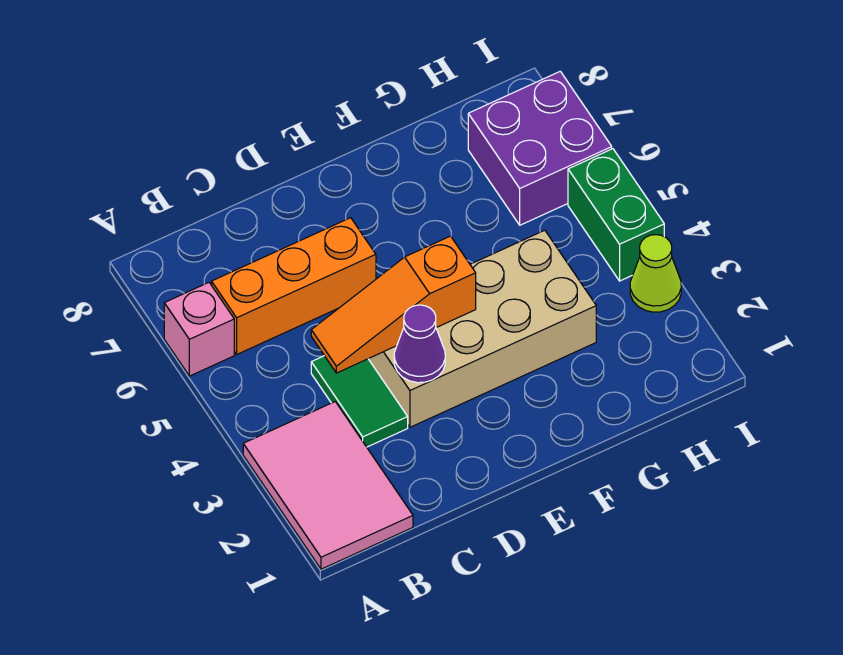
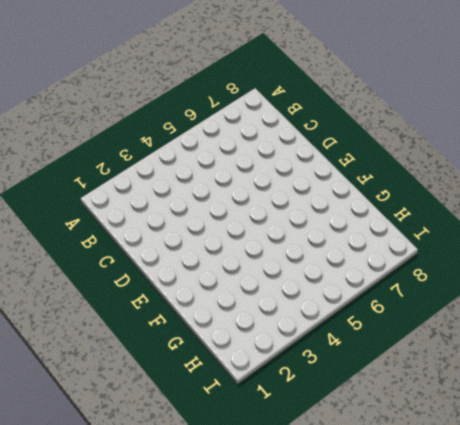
none -> pink 2x3 tile [243,402,413,569]
none -> pink 1x1 brick [164,283,234,376]

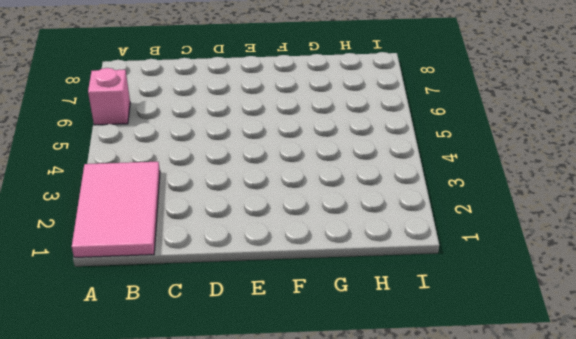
none -> orange 1x3 brick [212,218,376,354]
none -> green 1x2 tile [311,356,408,447]

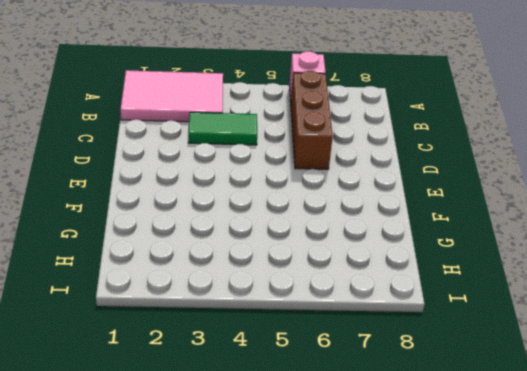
brown 1x3 brick [291,71,333,169] -> orange 1x3 brick [212,218,376,354]
none -> tan 2x4 brick [369,230,596,427]
none -> purple 2x2 brick [468,71,612,225]

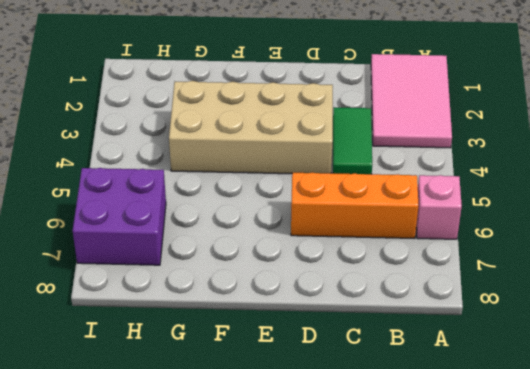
none -> lime 1x1 cone [630,235,681,312]
none -> green 1x2 brick [568,149,664,281]

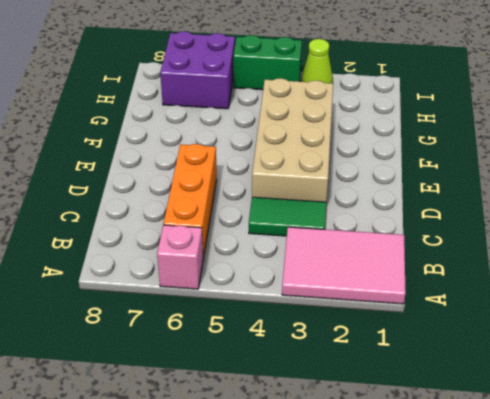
none -> orange 1x3 slope [311,236,476,373]
none -> purple 1x1 cone [394,305,445,383]

